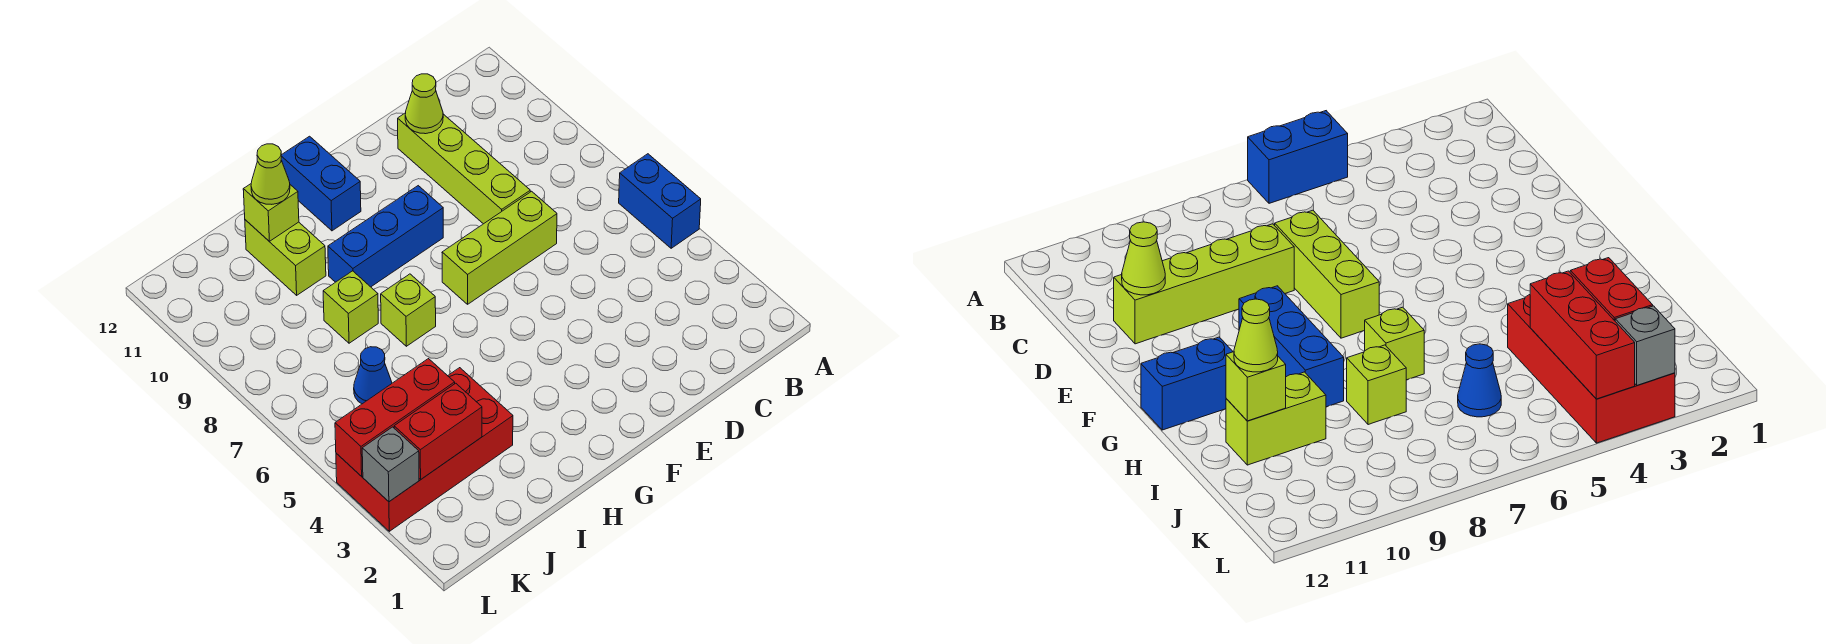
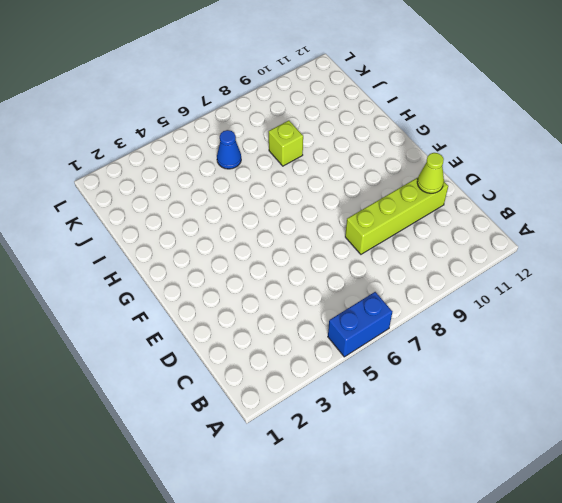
none -> lime 1x3 brick [442,191,557,304]
none -> blue 1x3 brick [328,186,443,287]
none -> blue 1x2 brick [281,136,361,231]

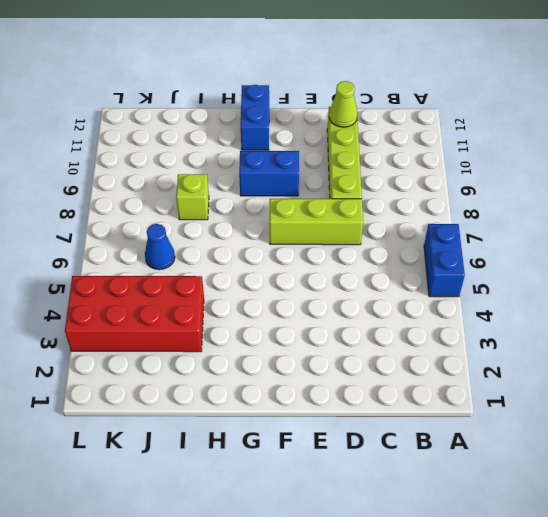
blue 1x2 brick [239,151,299,196] -> blue 1x3 brick [328,186,443,287]
none -> lime 1x1 brick [381,274,436,346]
none -> lime 1x2 brick [245,220,326,295]
none -> lime 1x1 brick [243,184,299,241]

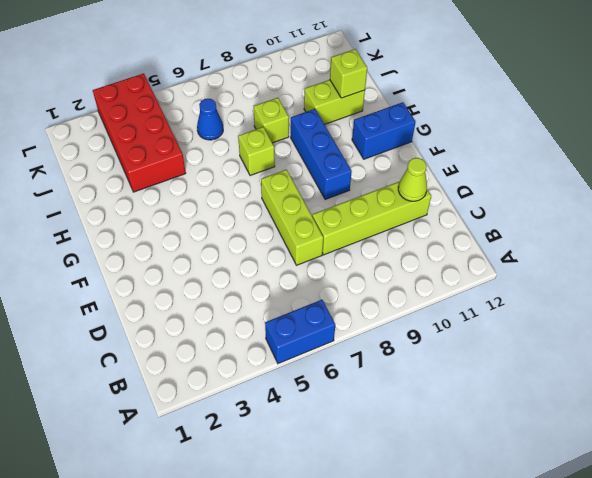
none -> red 1x2 brick [394,383,482,479]
none -> red 1x3 brick [335,359,455,476]
none -> grey 1x1 brick [362,427,419,502]

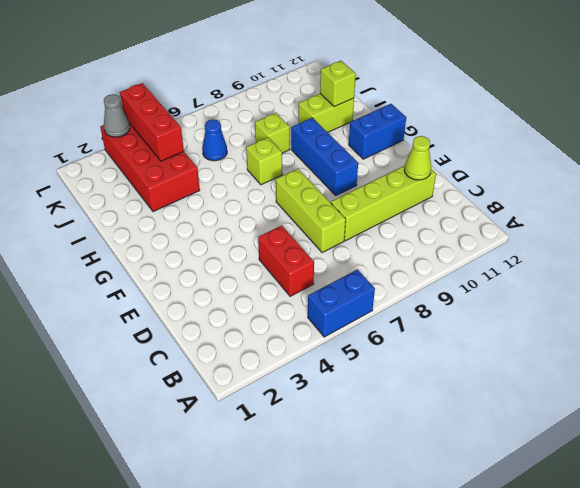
red 1x2 brick [258,226,314,296] -> red 1x2 brick moved to [394,383,482,479]
grey 1x1 cone [104,94,130,137] -> grey 1x1 brick [362,427,419,502]
none -> lime 1x1 cone [251,144,290,204]

